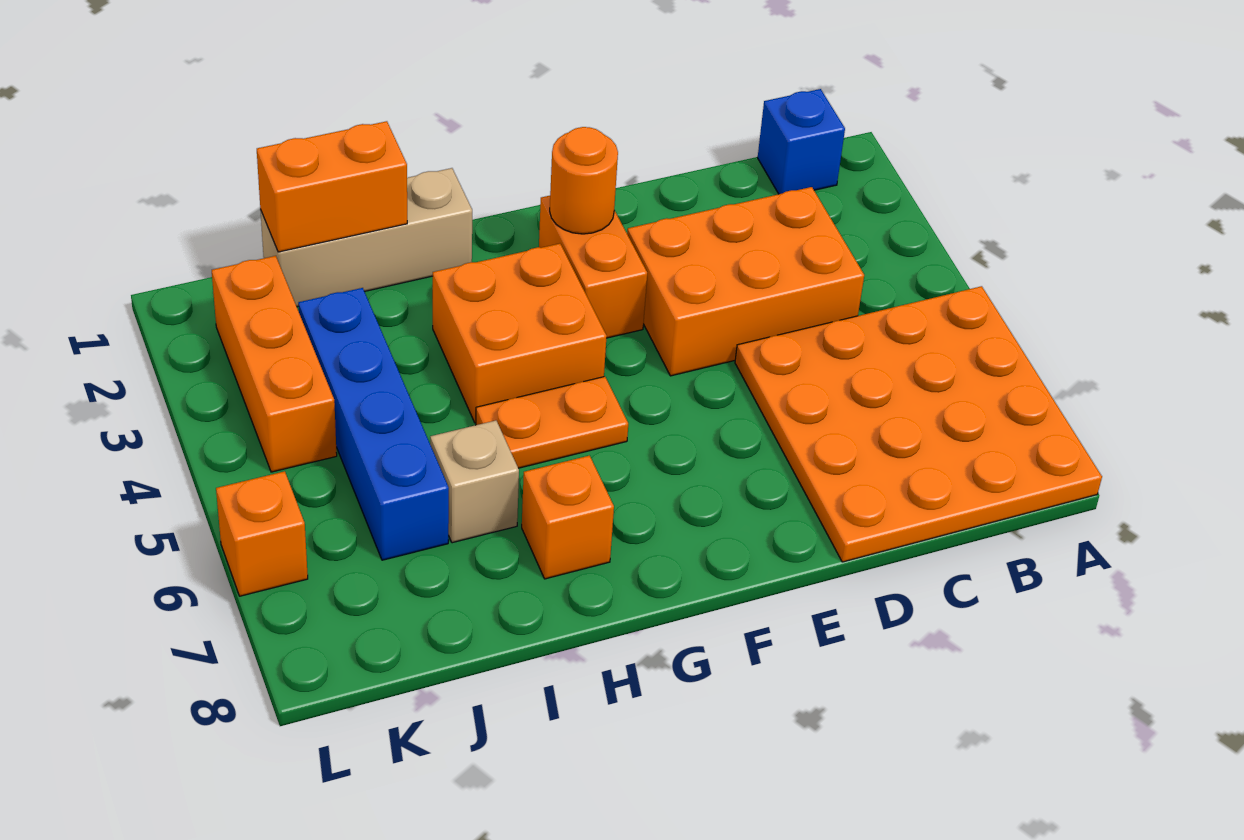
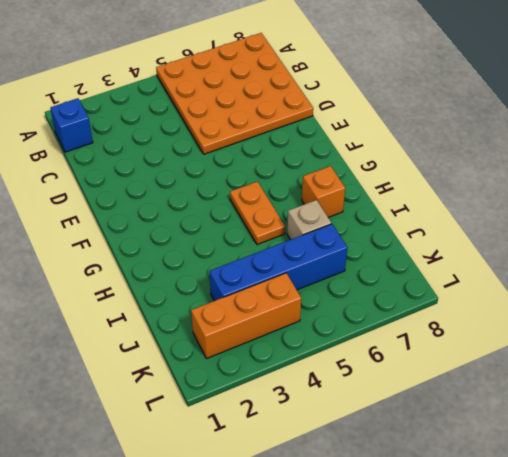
none -> orange 2x3 brick [627,187,864,376]
none -> orange 1x2 brick [539,196,647,338]
none -> orange 2x2 brick [432,244,607,423]

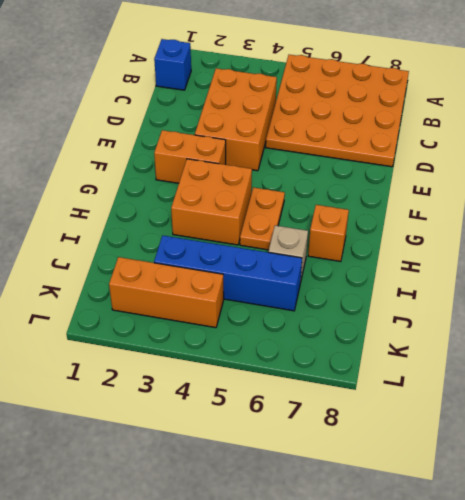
none -> tan 1x3 brick [260,168,472,307]
none -> orange 1x1 brick [216,471,308,596]
none -> orange 1x1 round brick [550,127,618,234]

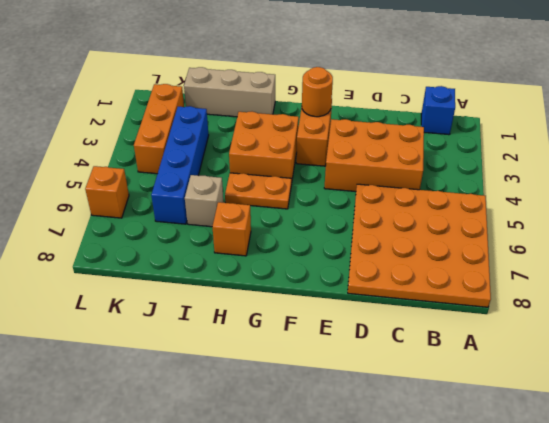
none -> orange 1x2 brick [257,121,407,252]

